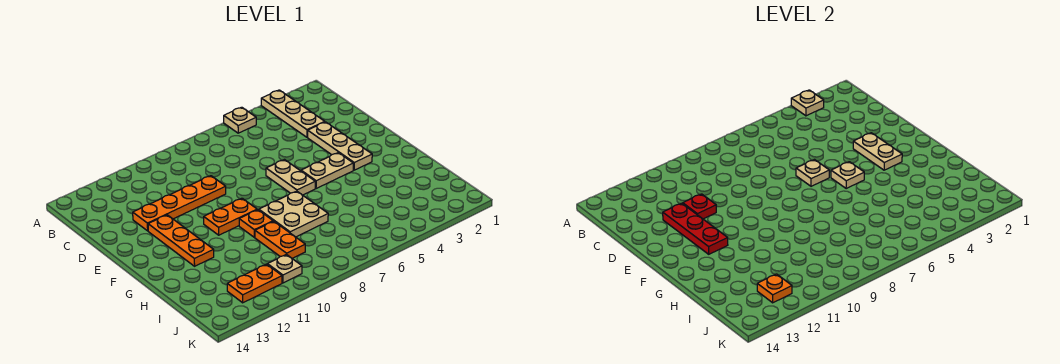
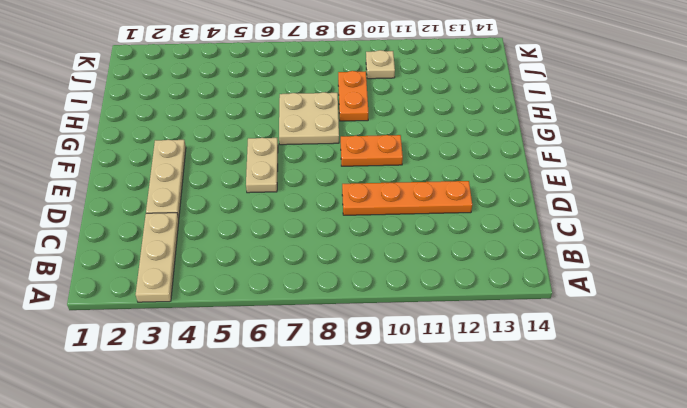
none -> tan 1x1 plate [224,107,256,133]
none -> orange 1x3 plate [148,215,214,266]
none -> tan 1x2 plate [301,153,353,189]

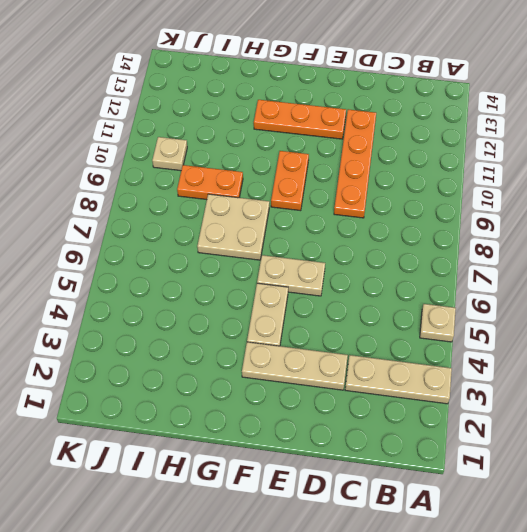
none -> orange 1x1 plate [239,210,273,237]
none -> orange 1x2 plate [227,264,282,303]
none -> tan 1x1 plate [791,90,824,116]

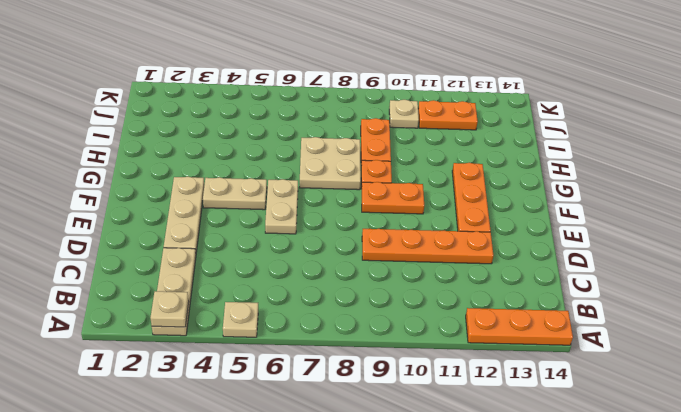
orange 1x3 plate [466,308,573,345] -> none
none -> red 1x1 plate [683,194,716,219]
none -> red 1x3 plate [663,203,728,254]
none -> tan 1x2 plate [853,133,902,170]

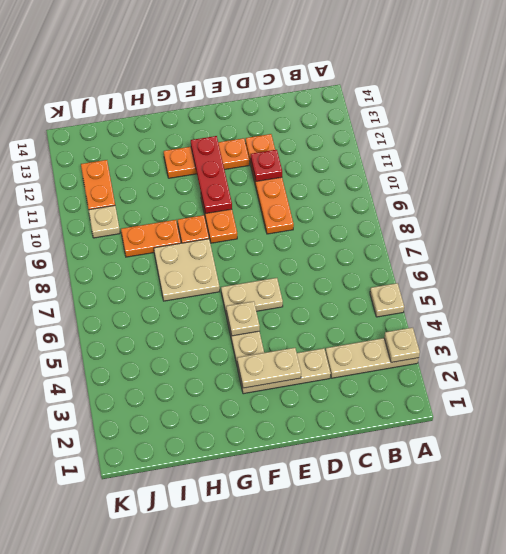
red 1x3 plate [191,136,232,214] -> red 1x3 plate turned to [663,203,728,254]
none -> tan 1x1 plate [796,160,829,186]
none -> orange 1x1 plate [757,274,792,303]

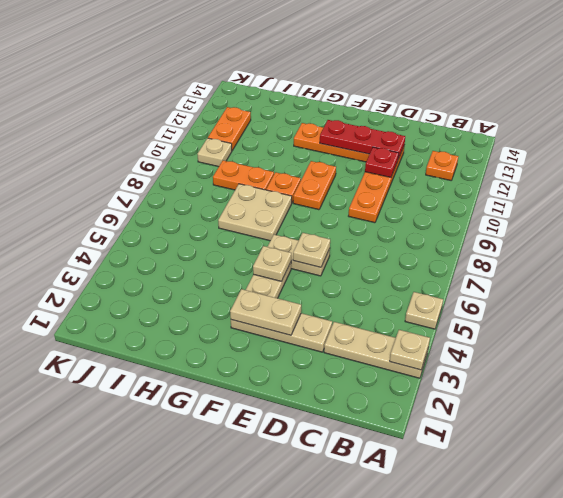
orange 1x1 plate [426,151,458,180] -> orange 1x1 plate moved to [757,274,792,303]

